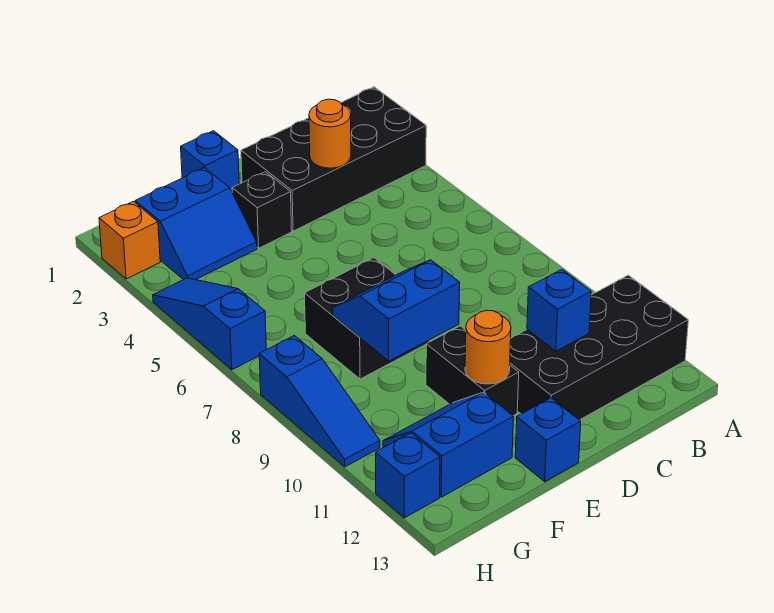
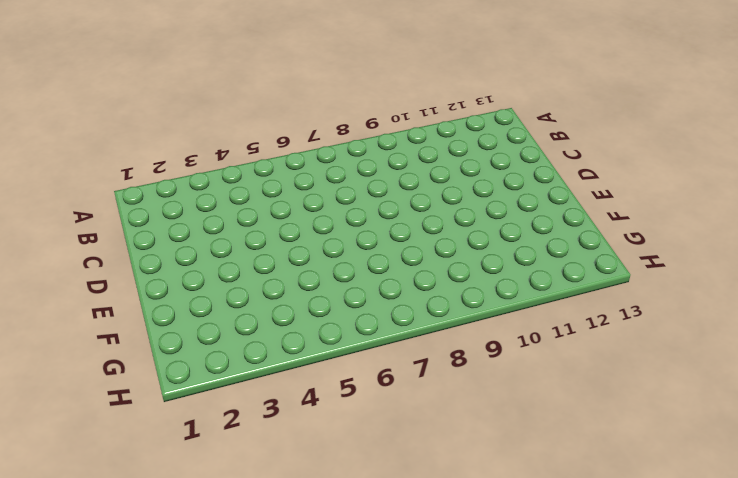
none -> black 2x4 brick [241,87,426,231]
none -> black 2x4 brick [510,275,688,420]
none -> blue 1x1 brick [181,131,239,191]

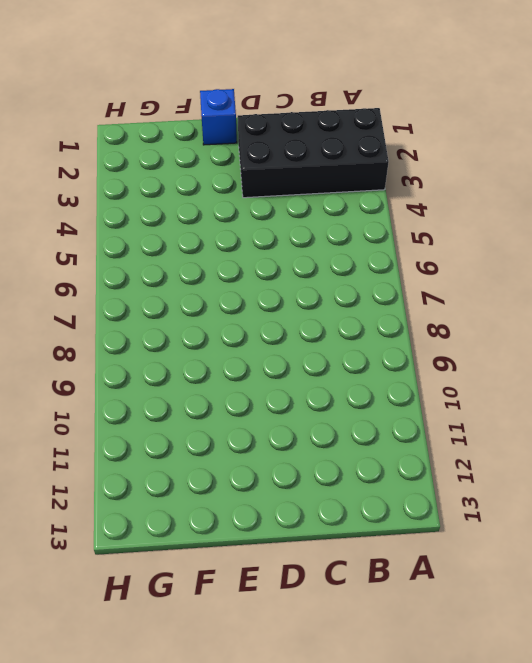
none -> black 2x4 brick [510,275,688,420]
none -> black 1x1 brick [232,172,292,248]
none -> black 2x2 brick [305,258,429,379]

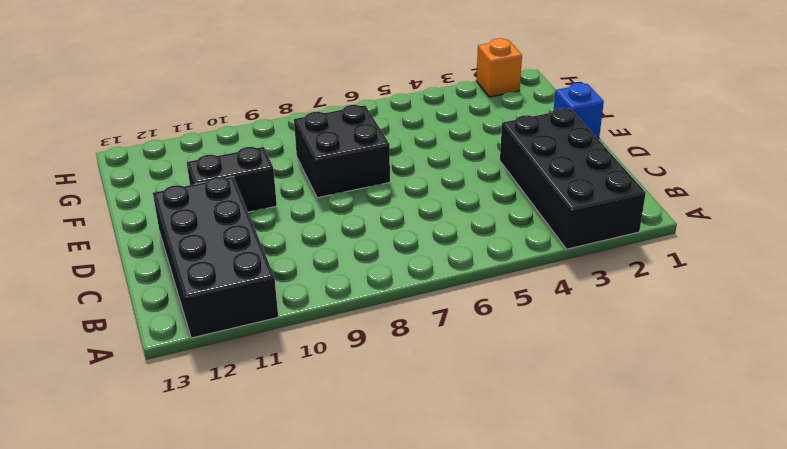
none -> black 1x1 brick [232,172,292,248]
none -> blue 1x1 brick [515,398,581,482]
none -> blue 2x2 slope [135,168,257,280]

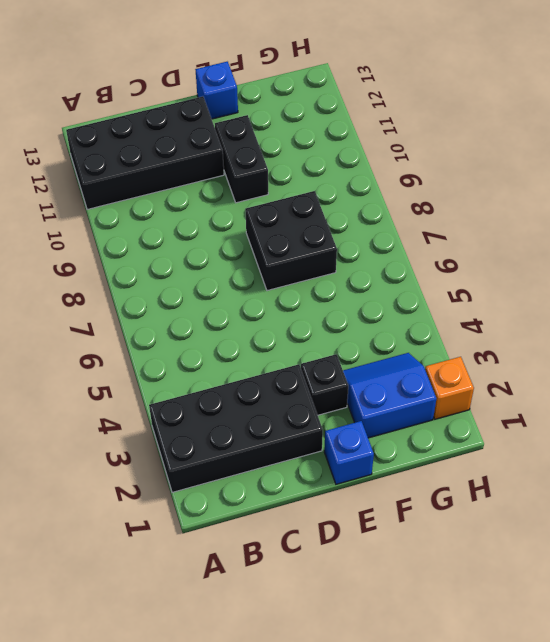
none -> blue 2x2 slope [383,392,514,497]
none -> blue 1x3 slope [153,278,266,370]
none -> blue 1x3 slope [259,336,380,467]

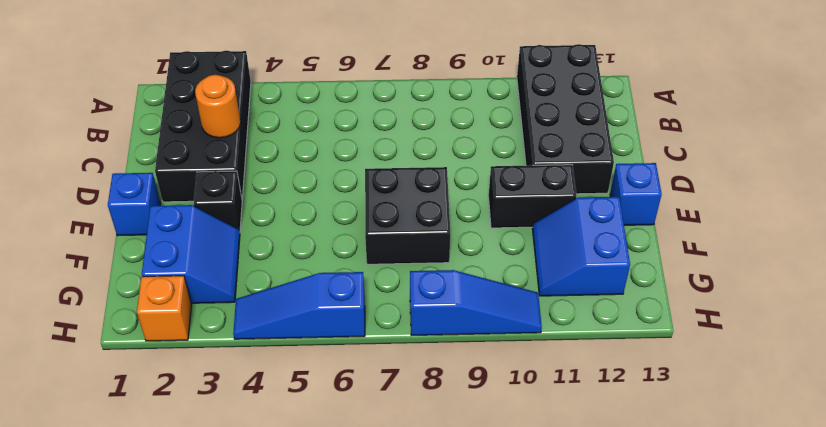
none -> blue 1x1 brick [376,433,440,518]
none -> blue 1x1 brick [527,270,591,351]
none -> blue 2x2 slope [333,260,460,361]

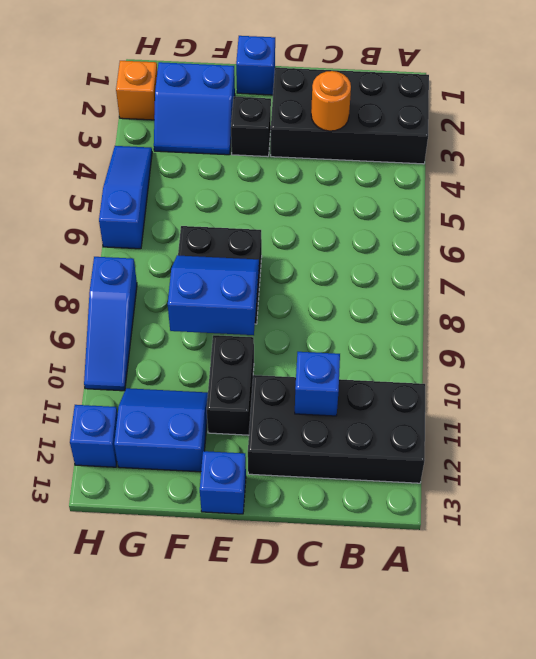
none -> orange 1x1 round brick [465,310,511,384]

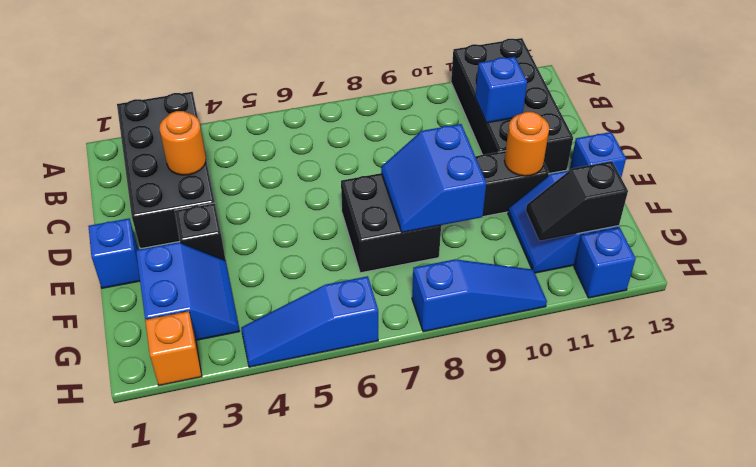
black 1x2 slope [526,161,628,241] -> none

